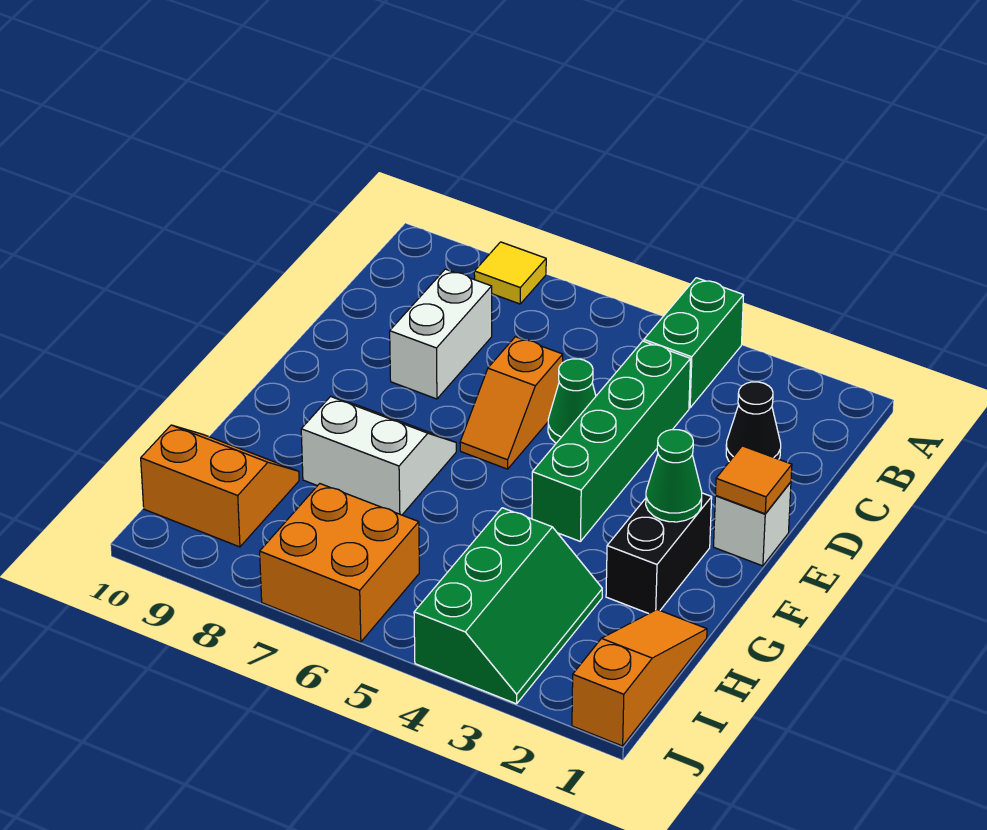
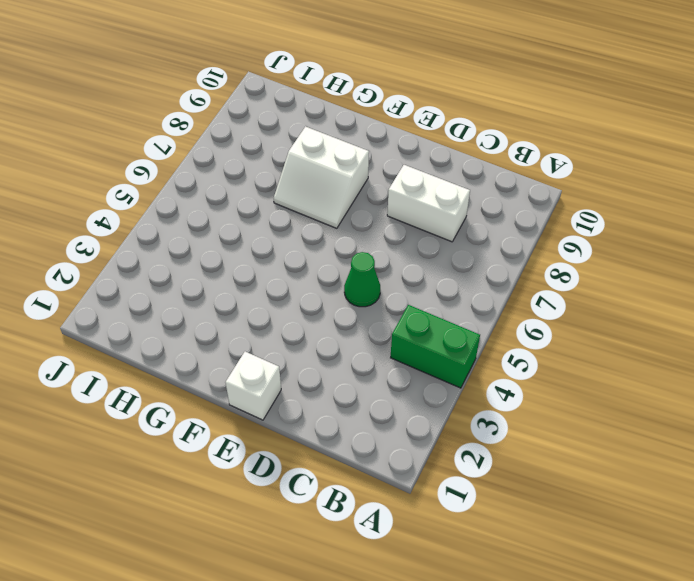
white 2x2 slope [274,127,369,228] -> white 2x2 slope turned to [301,397,456,515]
none -> yellow 1x1 tile [474,242,546,304]
none -> black 1x1 cone [726,382,781,462]
none -> green 1x4 brick [532,341,691,541]

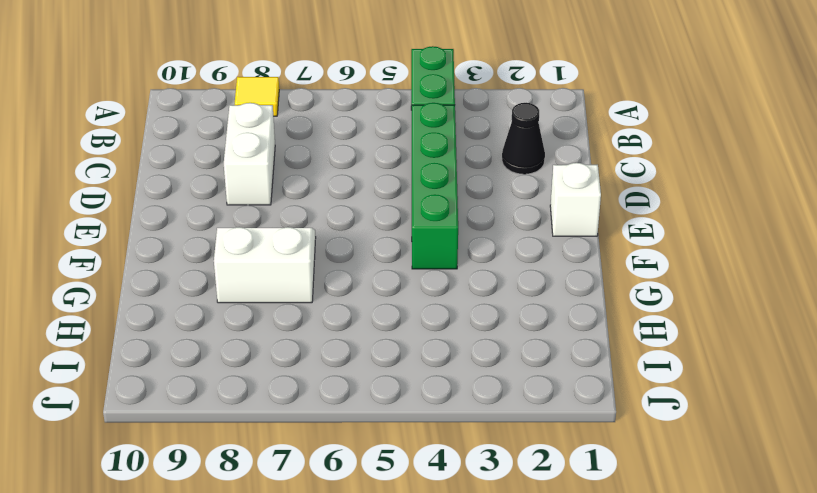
none -> green 1x1 cone [548,359,596,443]
none -> orange 1x2 slope [460,337,563,469]
none -> black 1x2 brick [606,493,712,614]

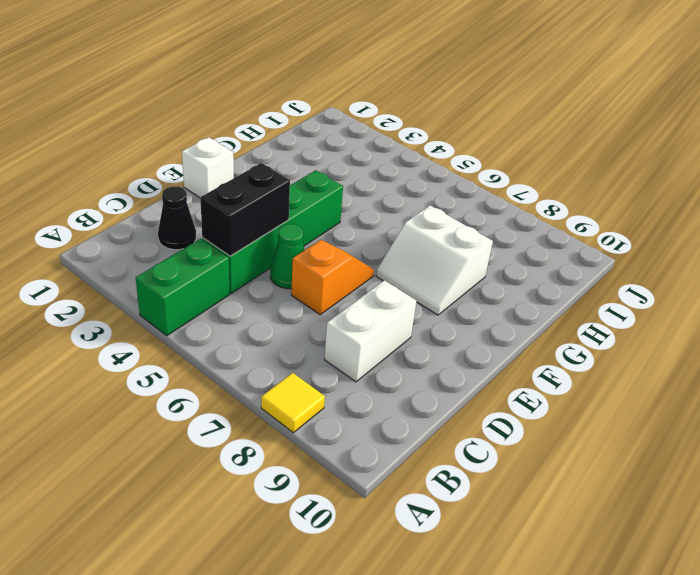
black 1x2 brick [200,163,290,256] -> black 1x2 brick moved to [606,493,712,614]
none -> orange 1x3 slope [572,610,707,746]
none -> green 2x3 slope [414,508,602,704]
none -> orange 2x2 slope [141,425,299,547]

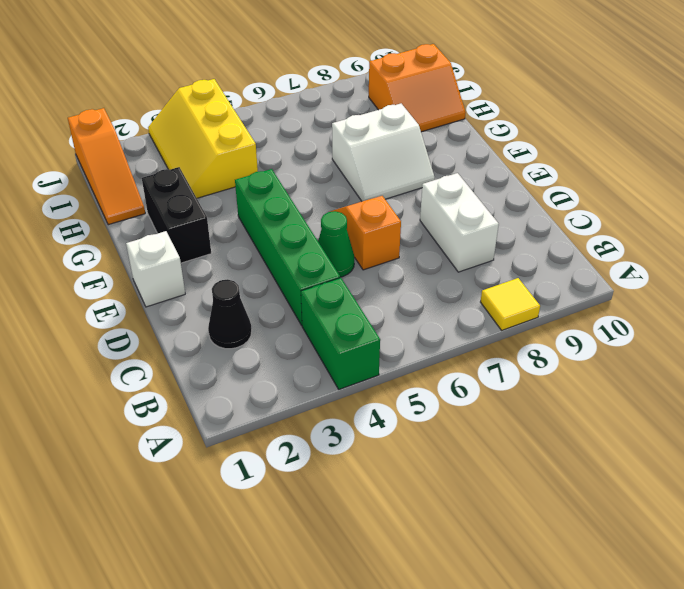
yellow 2x3 slope [148,79,258,198] -> green 2x3 slope [414,508,602,704]
none -> orange 2x2 brick [260,484,419,642]
none -> orange 1x1 tile [715,446,792,514]
none -> green 1x1 cone [646,430,702,522]

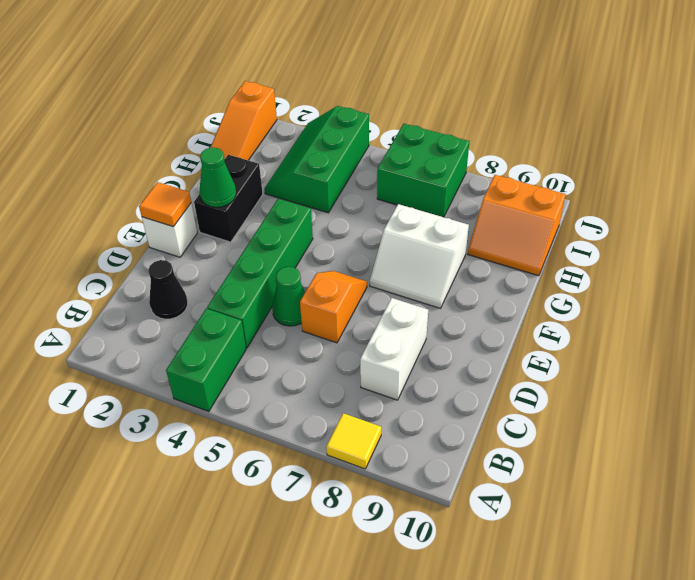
green 2x2 brick [377,124,469,217] -> orange 2x2 brick [260,484,419,642]

